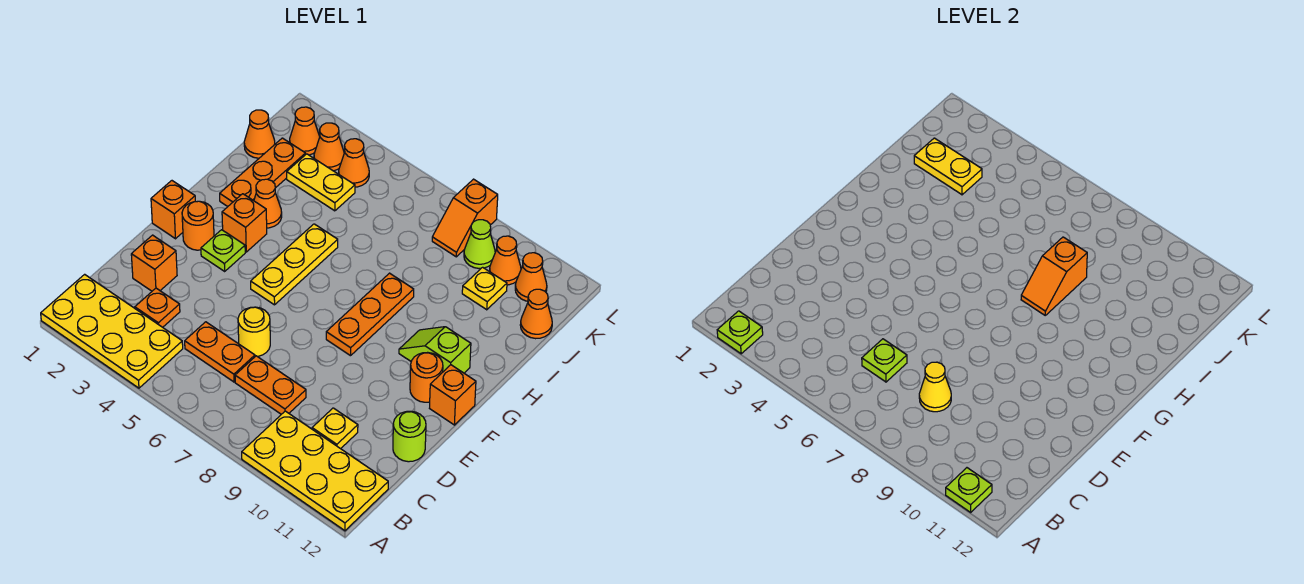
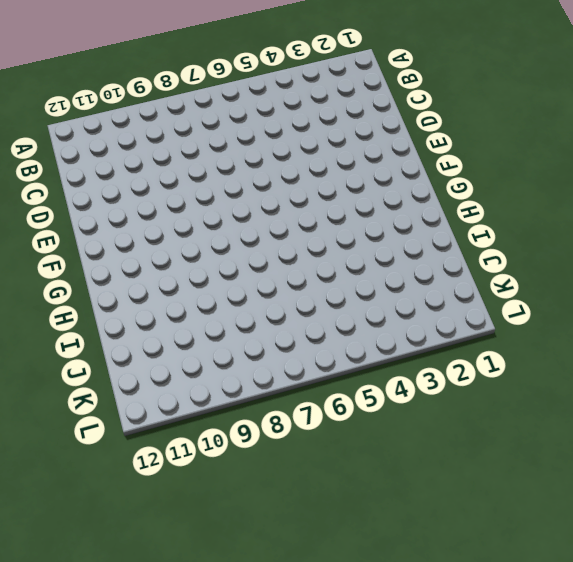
none -> yellow 2x4 plate [41,274,183,388]
none -> yellow 2x4 plate [242,411,388,531]
none -> orange 1x1 plate [135,288,180,327]
none -> orange 1x2 plate [185,322,255,382]

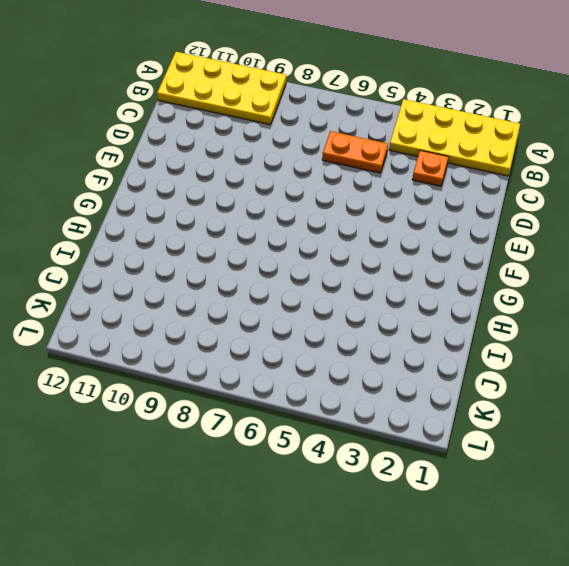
none -> orange 1x2 plate [235,356,306,414]
none -> yellow 1x1 plate [312,408,358,449]
none -> orange 1x1 brick [131,235,177,291]
none -> yellow 1x1 round brick [238,307,270,356]

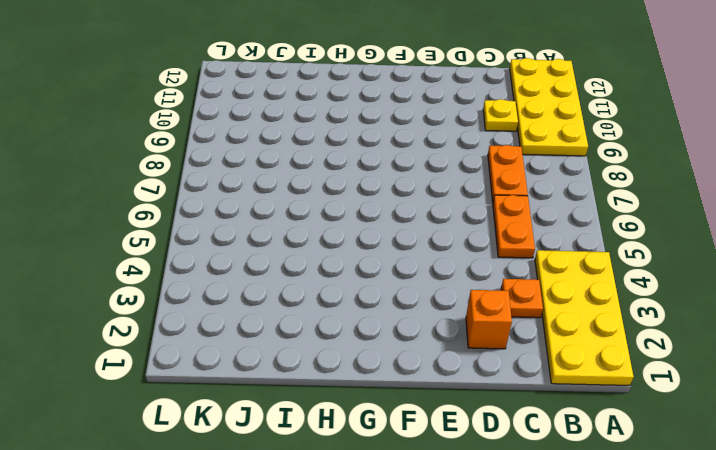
none -> yellow 1x1 round brick [238,307,270,356]
none -> lime 1x1 round brick [393,411,426,462]
none -> orange 1x1 brick [151,181,195,239]
none -> orange 1x1 round brick [182,201,214,250]

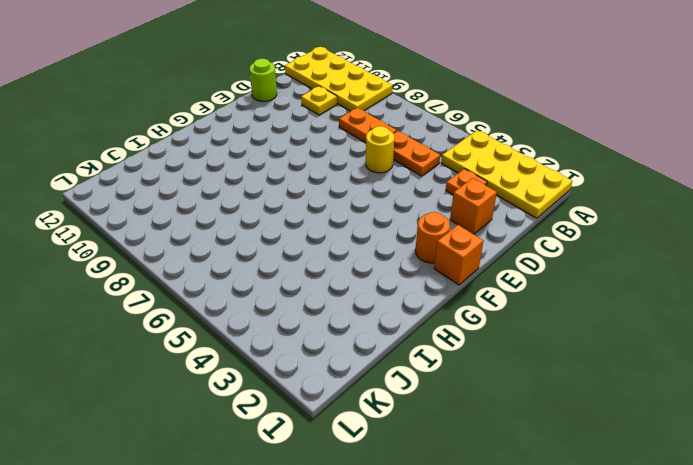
none -> lime 1x1 plate [201,230,245,271]
none -> yellow 1x3 plate [251,224,338,305]
none -> orange 1x3 plate [326,273,414,356]
none -> orange 1x1 round brick [410,352,443,402]

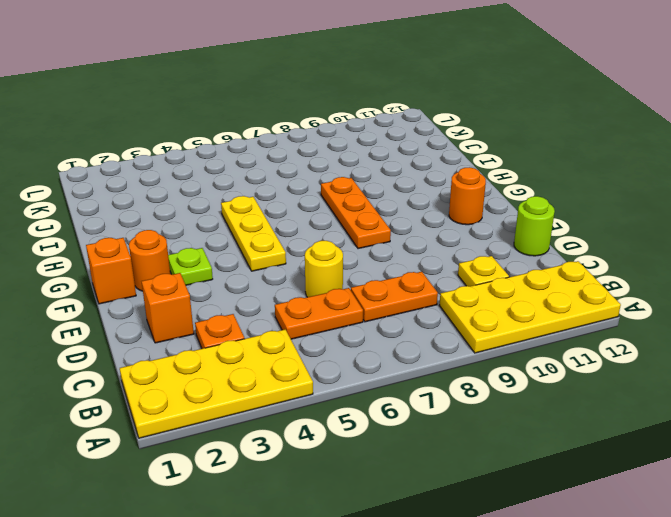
none -> orange 1x1 brick [430,365,476,425]
none -> orange 1x1 brick [222,194,267,252]
none -> lime 1x2 slope [399,327,471,373]
none -> orange 1x3 plate [220,138,306,206]

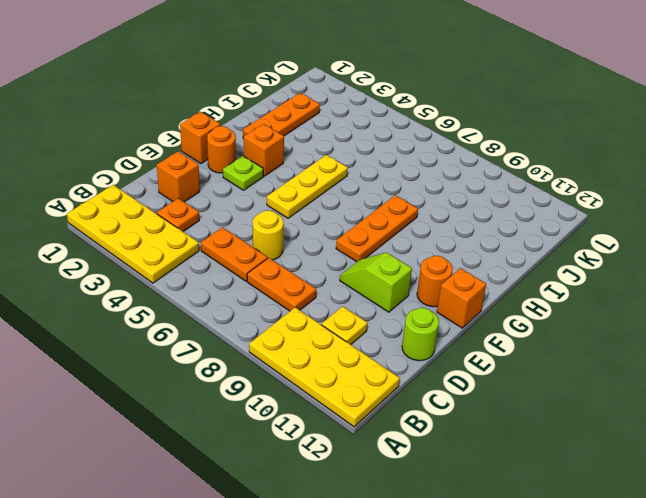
lime 1x2 slope [340,253,412,312] -> lime 1x2 slope moved to [399,327,471,373]
none -> orange 1x1 cone [254,179,282,228]
none -> orange 1x1 cone [244,110,275,158]
none -> yellow 1x2 plate [287,154,355,211]
none -> yellow 1x1 plate [462,267,507,310]

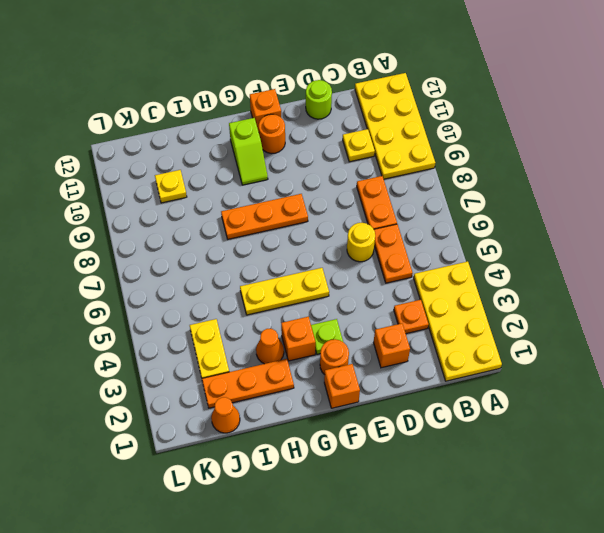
none -> orange 1x1 cone [520,289,552,339]
none -> orange 1x1 cone [290,107,320,155]
none -> orange 1x1 cone [314,123,344,171]
none -> orange 1x1 cone [339,139,369,187]

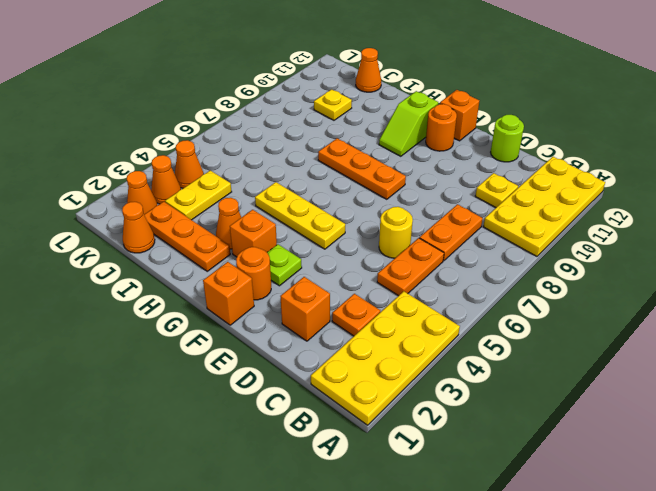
none -> orange 1x2 slope [432,179,498,257]
none -> lime 1x1 cone [464,220,495,268]
none -> orange 1x1 cone [490,236,521,285]
none -> orange 1x1 cone [515,253,547,301]

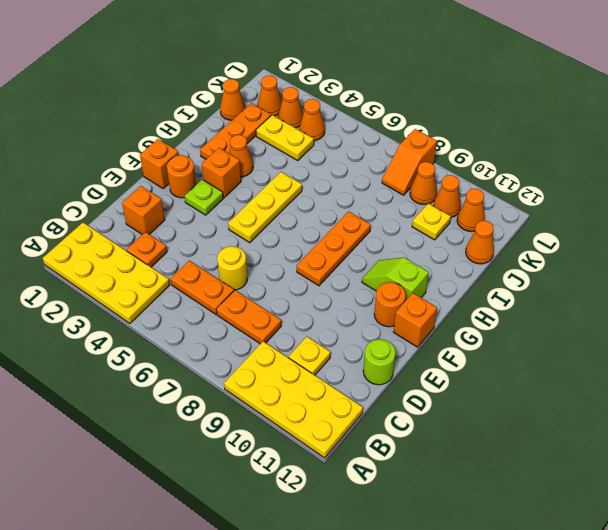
orange 1x1 cone [410,162,437,204] -> lime 1x1 cone [464,220,495,268]
none -> lime 1x1 plate [717,311,763,354]
none -> lime 1x1 plate [946,468,992,512]
none -> lime 1x1 plate [862,339,907,382]
none -> yellow 1x1 cone [919,362,951,412]

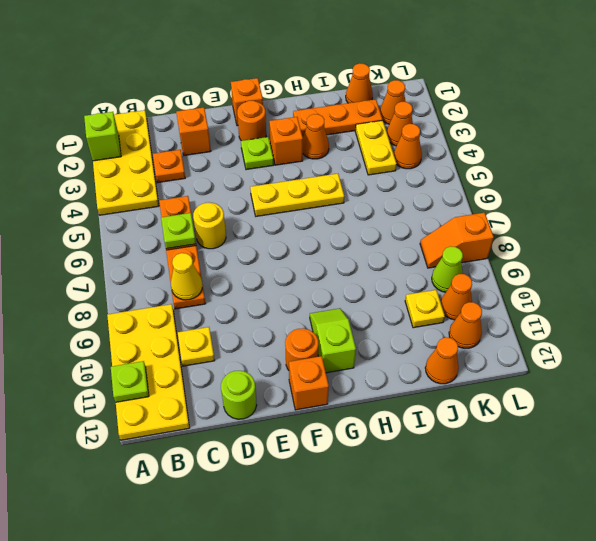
lime 1x1 brick [84,112,121,161] -> lime 1x1 plate [717,311,763,354]
none -> orange 1x3 plate [326,273,414,356]
none -> orange 1x2 slope [1021,237,1087,315]
none -> yellow 1x2 plate [914,138,982,195]

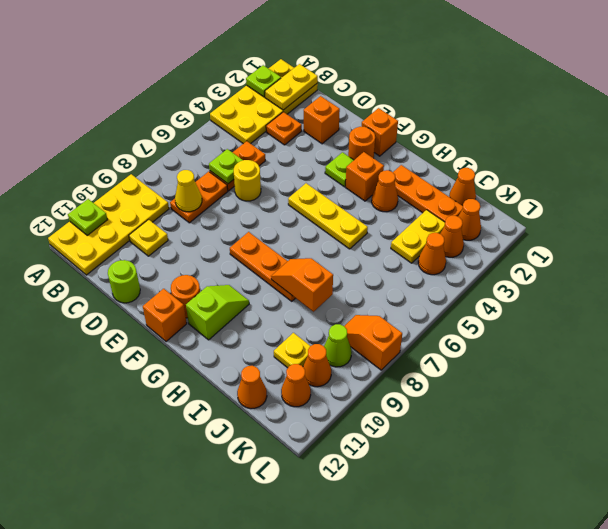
yellow 1x2 plate [265,64,318,110] -> yellow 1x2 plate moved to [914,138,982,195]

